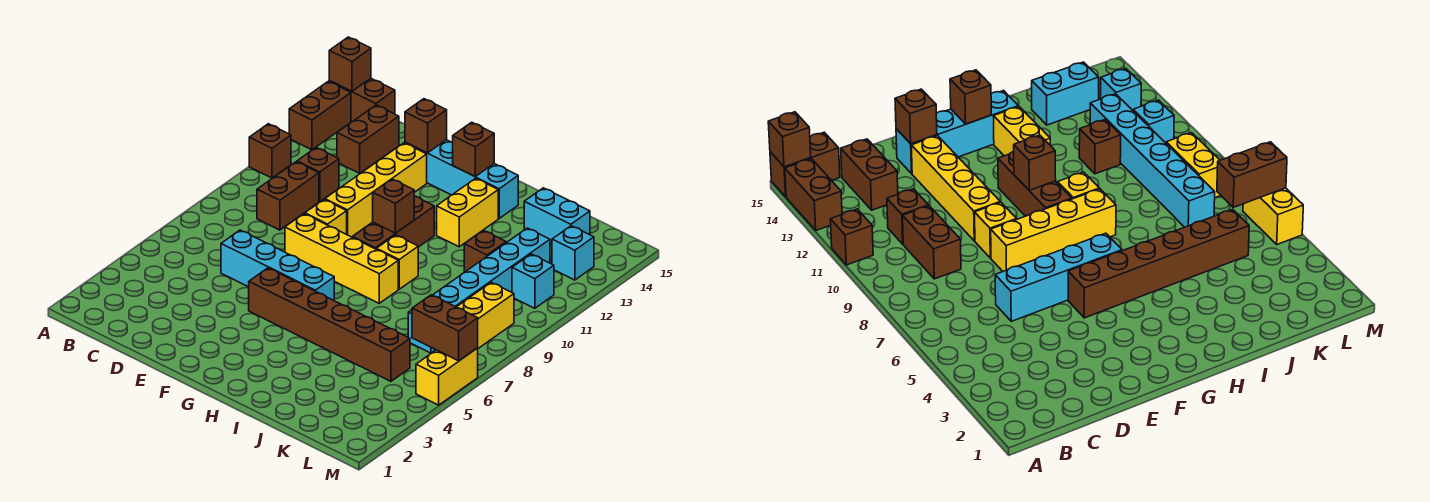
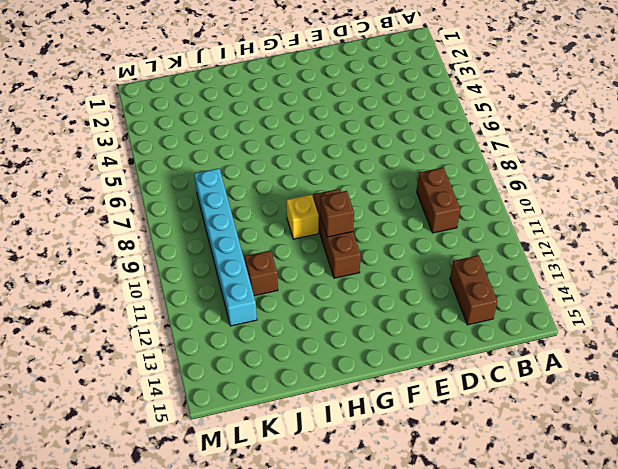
none -> brown 1x1 brick [249,124,291,178]
none -> brown 1x2 brick [289,81,351,150]
none -> brown 1x2 brick [329,78,395,122]

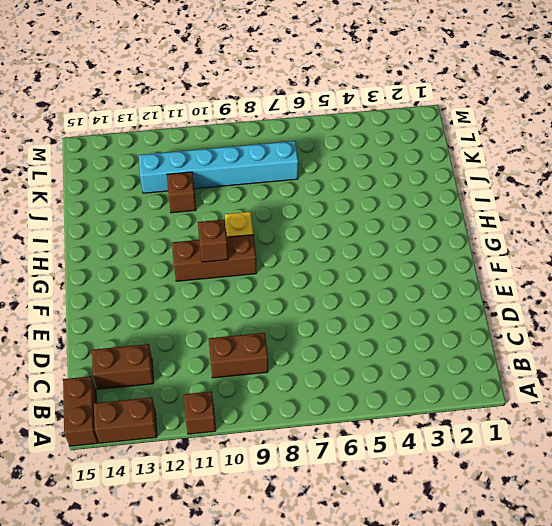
none -> brown 1x1 brick [297,148,339,202]
none -> cyan 1x4 brick [221,230,334,300]
none -> yellow 1x4 brick [285,214,398,303]

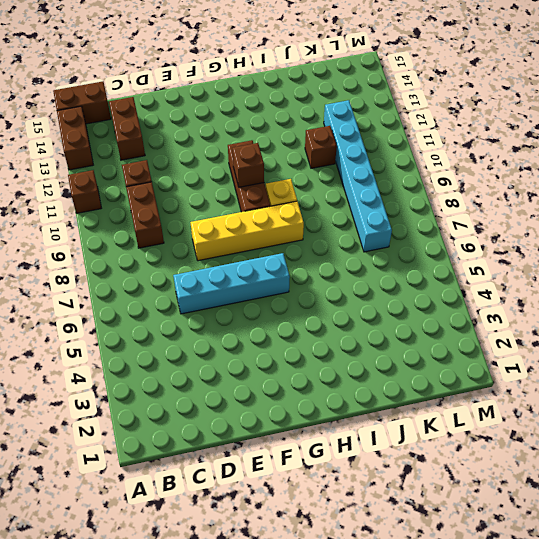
none -> yellow 1x1 brick [305,200,347,234]
none -> yellow 1x4 brick [325,143,427,237]
none -> cyan 1x4 brick [405,140,518,218]

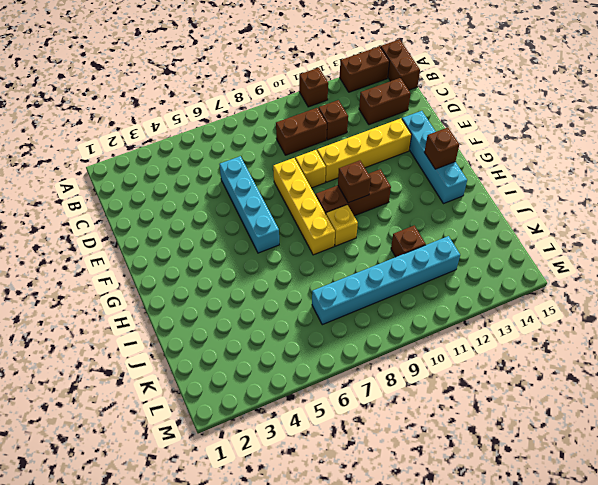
none -> brown 1x6 brick [249,268,410,381]
none -> yellow 1x2 brick [437,178,498,247]
none -> cyan 1x2 brick [524,188,590,245]

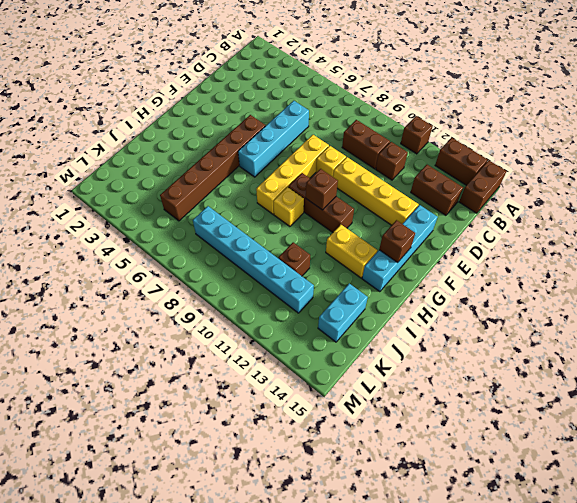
none -> yellow 1x2 brick [457,282,514,348]
none -> cyan 1x1 brick [512,254,554,308]
none -> cyan 1x1 brick [552,226,594,280]

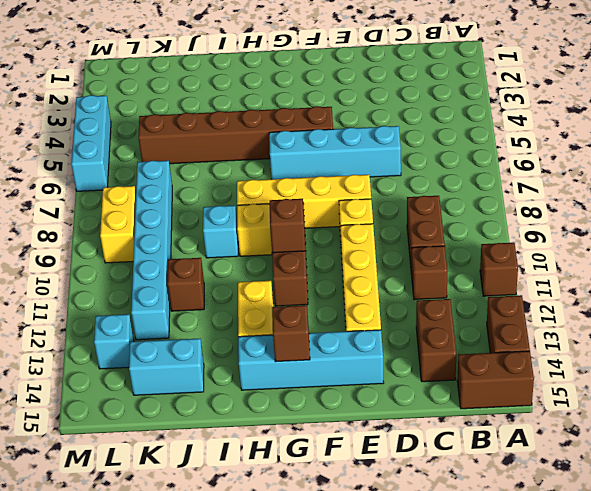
cyan 1x1 brick [203,206,238,258] -> cyan 1x1 brick moved to [512,254,554,308]
cyan 1x3 brick [71,95,111,191] -> yellow 1x2 brick [416,348,478,405]
none -> brown 1x1 brick [329,37,371,91]
none -> brown 1x1 brick [405,99,447,153]
none -> brown 1x2 brick [412,295,478,361]

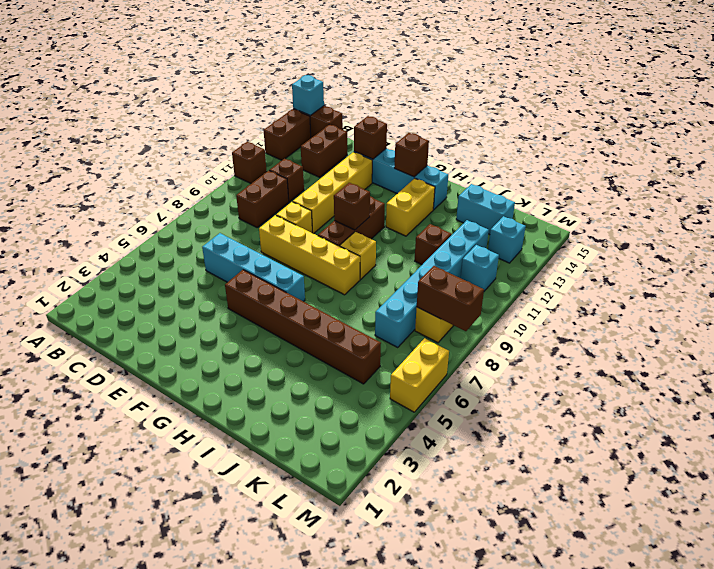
cyan 1x1 brick [292,75,324,116] -> brown 1x1 brick [329,37,371,91]
brown 1x2 brick [417,266,484,331] -> brown 1x2 brick moved to [412,295,478,361]

